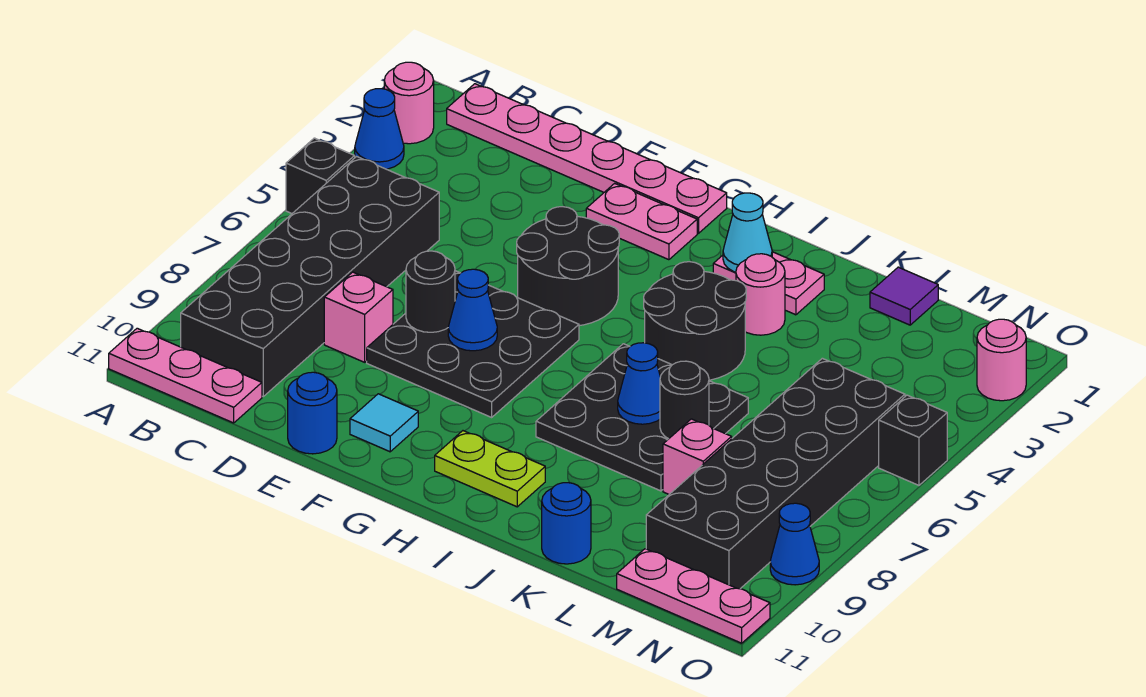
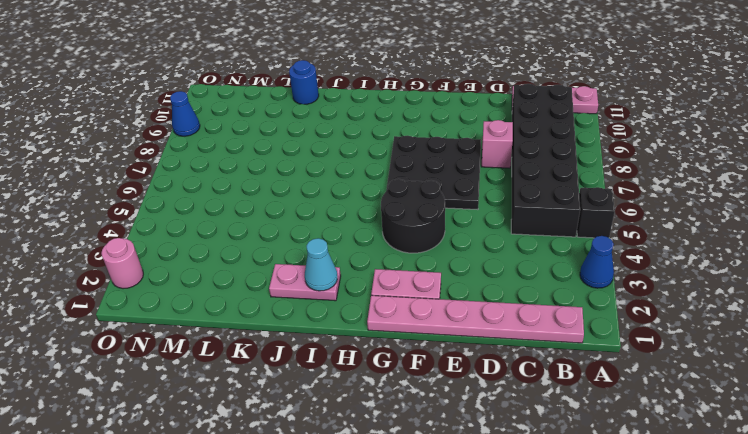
none -> pink 1x1 round brick [384,62,434,144]
none -> blue 1x1 round brick [288,372,337,454]
none -> cyan 1x1 tile [350,394,418,452]
none -> lime 1x2 plate [435,431,545,507]

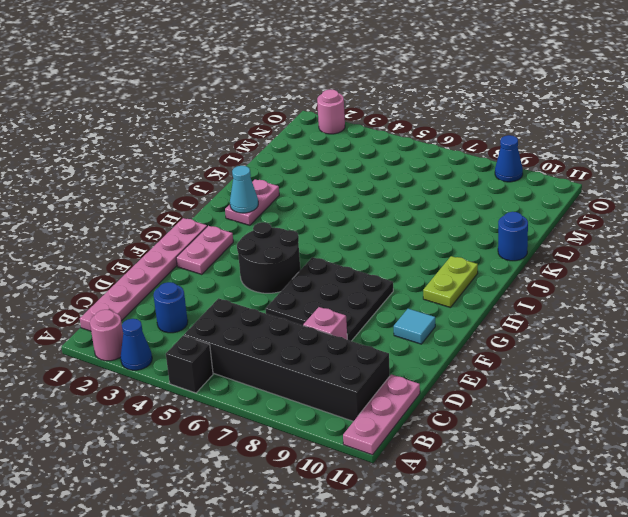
blue 1x1 round brick [154,282,188,333] -> blue 1x1 round brick moved to [288,372,337,454]
none -> black 2x2 round brick [644,262,746,380]
none -> black 3x3 plate [536,344,748,491]
none -> pink 1x1 round brick [736,254,785,335]
none -> purple 1x1 tile [870,267,938,325]

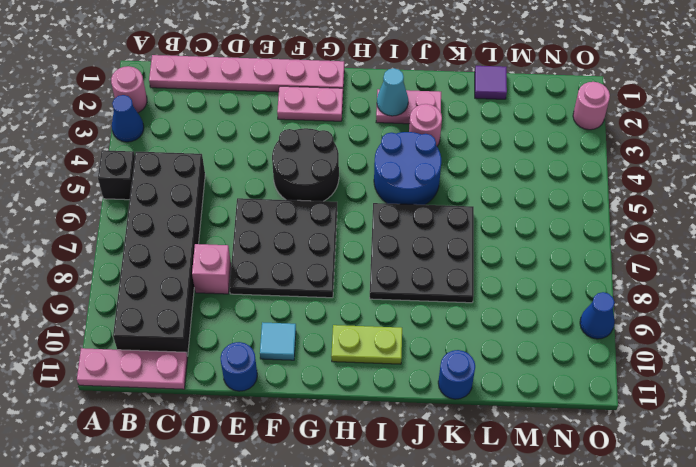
blue 2x2 round brick [374,132,441,205] -> black 2x2 round brick [644,262,746,380]
none -> pink 1x1 brick [663,419,732,494]
none -> black 2x6 brick [646,358,905,589]
none -> pink 1x3 plate [617,549,770,643]
none -> black 1x1 brick [879,395,947,485]

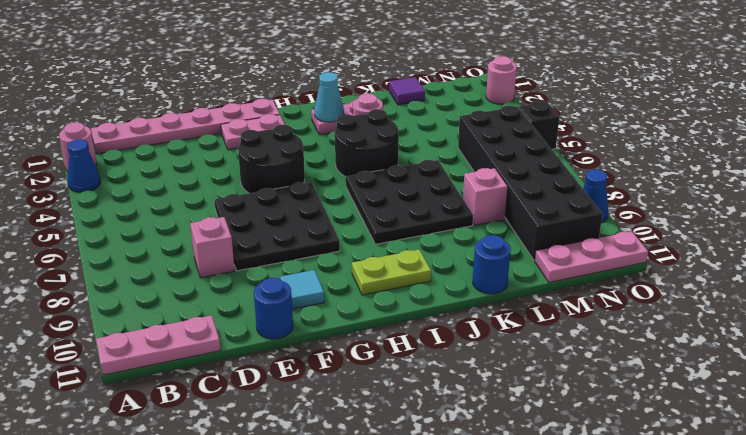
none -> black 1x1 brick [286,138,355,213]
none -> black 2x6 brick [181,157,439,396]
none -> black 1x1 round brick [406,251,455,332]
none -> blue 1x1 cone [448,269,497,351]

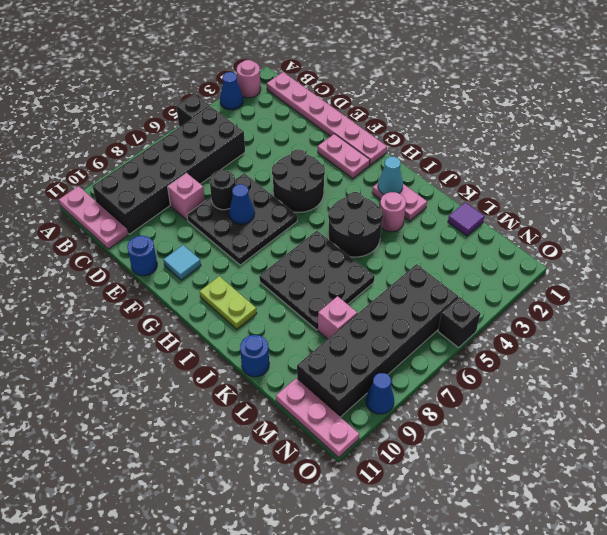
none -> pink 1x1 round brick [977,319,1026,401]
none -> blue 1x1 cone [618,343,660,424]
none -> black 1x1 round brick [660,361,709,439]

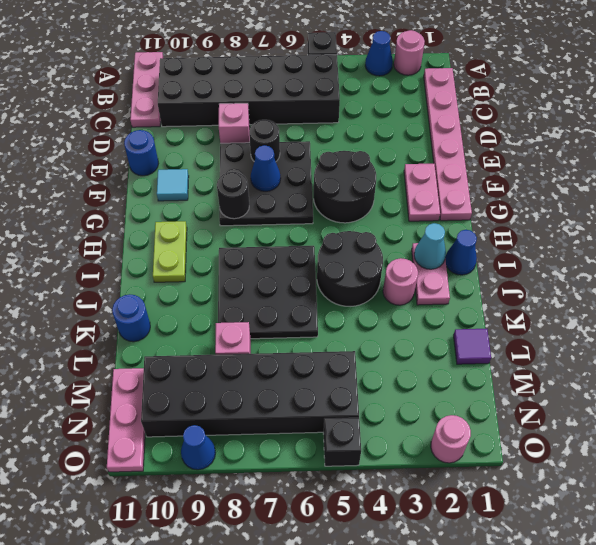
black 1x1 round brick [217,172,249,219] -> black 1x1 round brick moved to [660,361,709,439]
blue 1x1 cone [445,230,477,275] -> blue 1x1 cone moved to [618,343,660,424]

